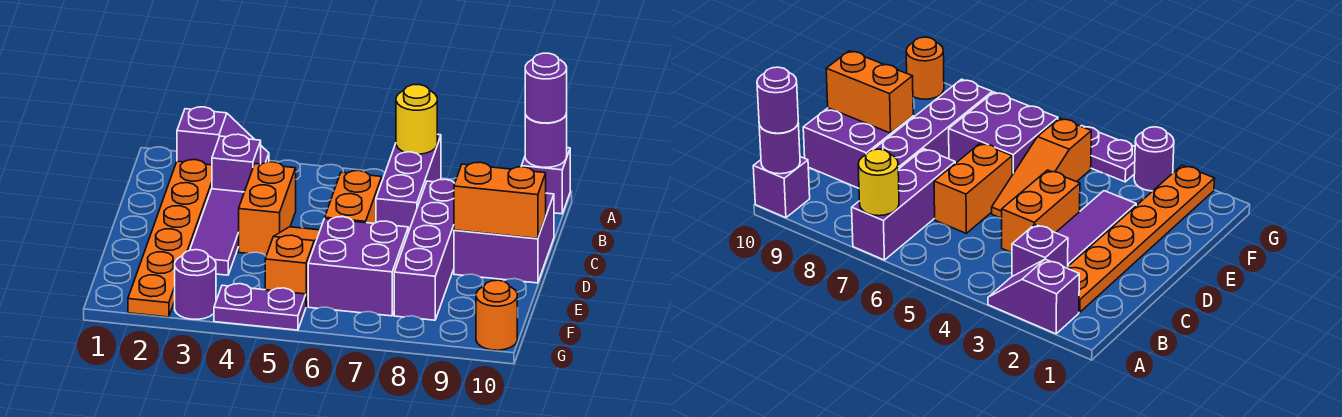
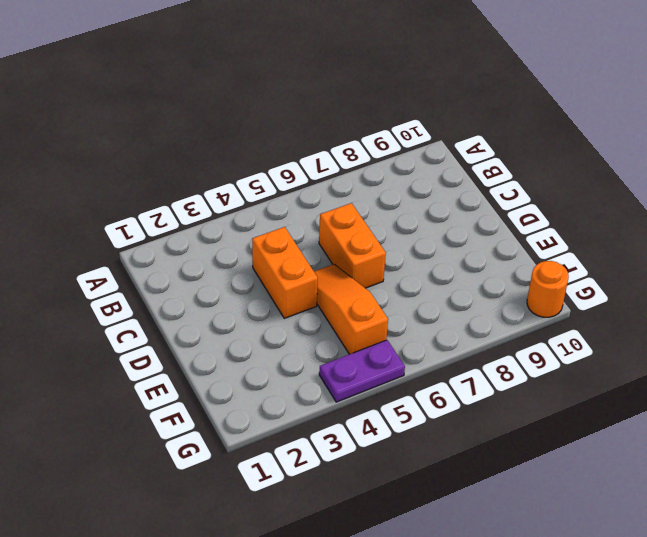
none -> purple 1x2 slope [177,107,269,165]
none -> purple 1x3 brick [376,134,441,232]
none -> purple 1x1 brick [521,148,570,214]

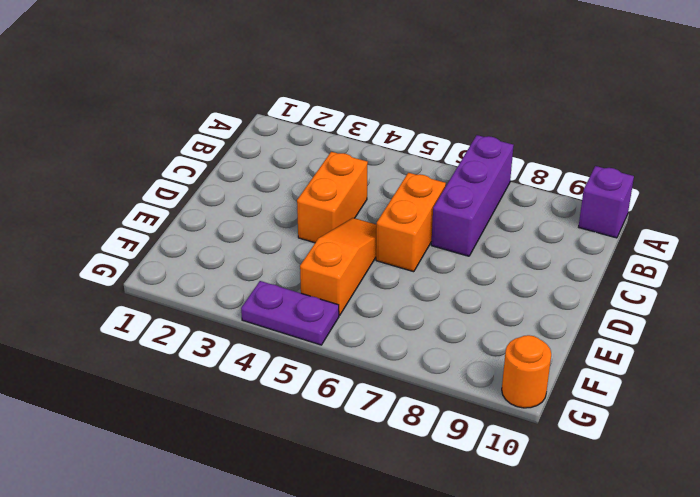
none -> purple 1x2 slope [177,107,269,165]
none -> orange 1x6 plate [128,160,212,317]
none -> purple 1x1 brick [212,134,261,192]

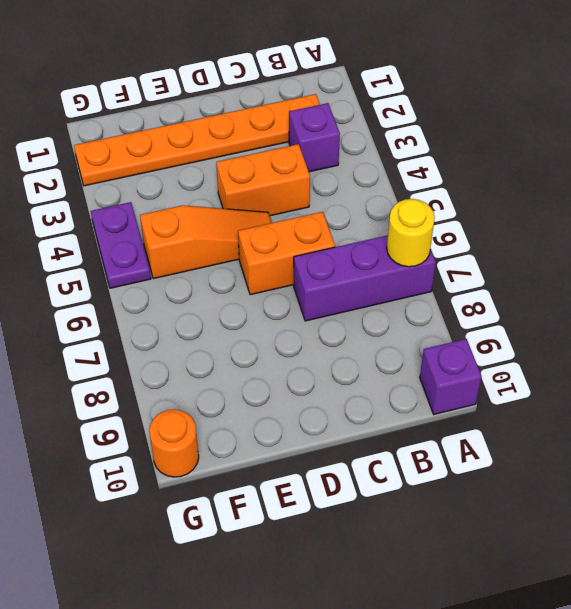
none -> purple 1x2 slope [177,107,269,165]
none -> purple 1x3 tile [190,189,244,275]
none -> purple 1x4 brick [394,179,455,320]

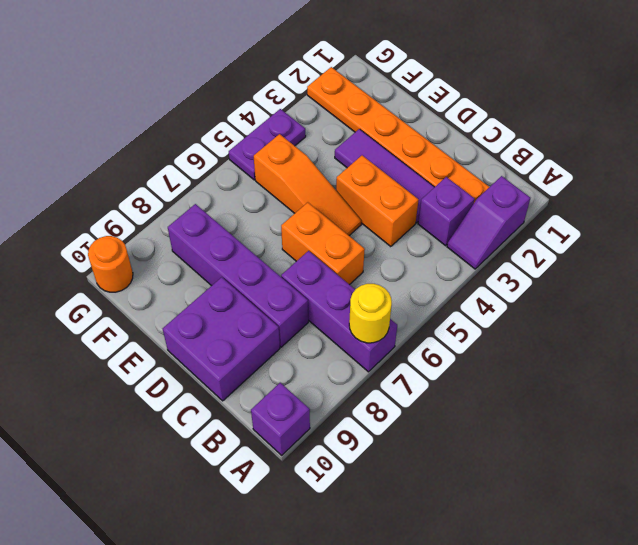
none -> purple 2x2 brick [308,217,408,316]
none -> purple 1x1 round brick [175,250,216,319]
none -> purple 1x1 round brick [525,113,567,167]

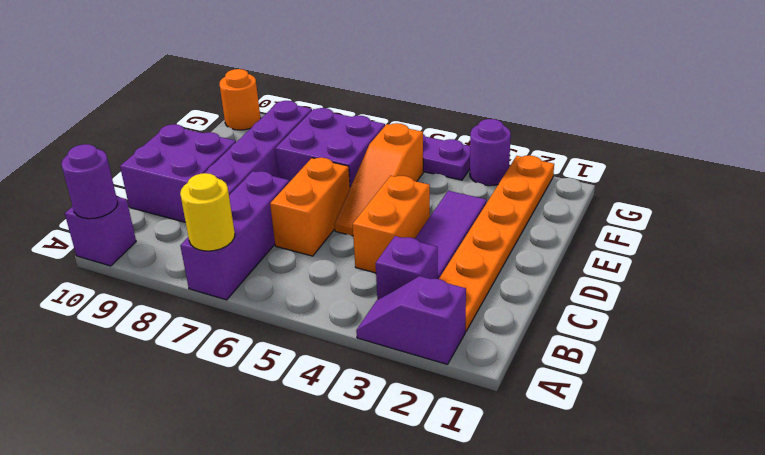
none -> orange 1x2 brick [454,162,546,239]
none -> purple 1x1 round brick [525,53,567,123]

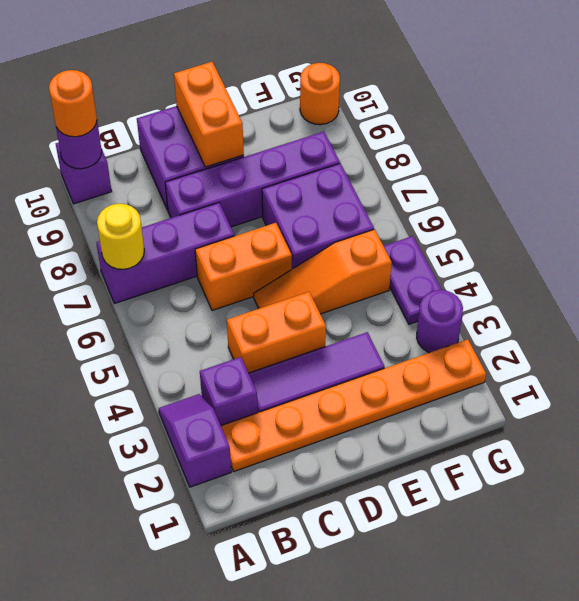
orange 1x1 round brick [49,70,97,137] -> purple 1x1 round brick [525,53,567,123]

